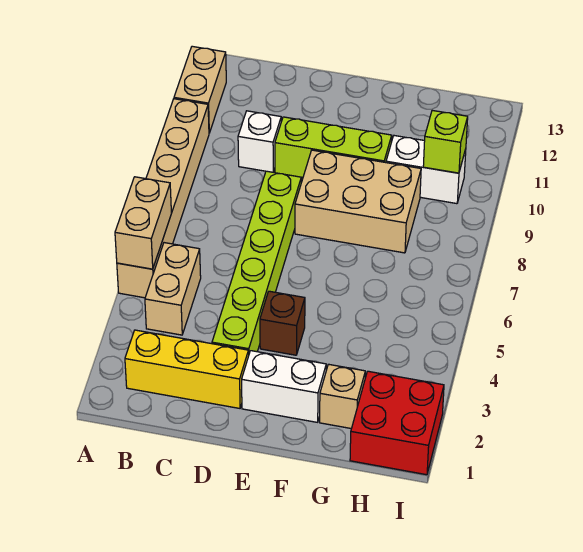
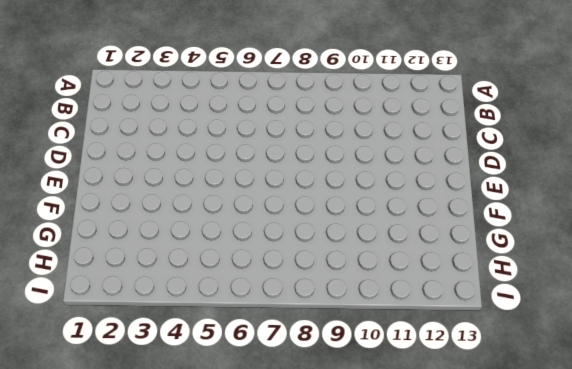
none -> tan 1x6 brick [117,99,209,298]
none -> tan 1x2 brick [174,46,226,133]
none -> yellow 1x3 brick [125,330,249,408]

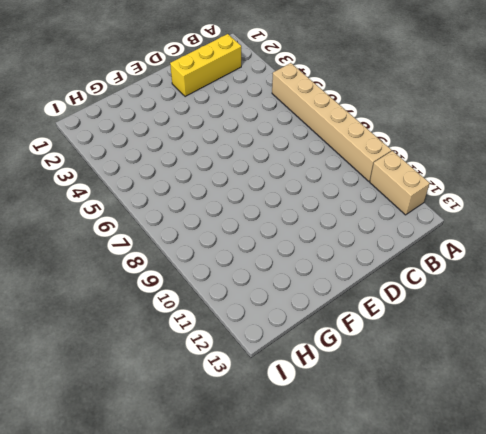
none -> tan 1x2 brick [145,243,201,335]
none -> white 1x1 brick [238,111,281,172]
none -> lime 1x6 brick [212,171,301,353]

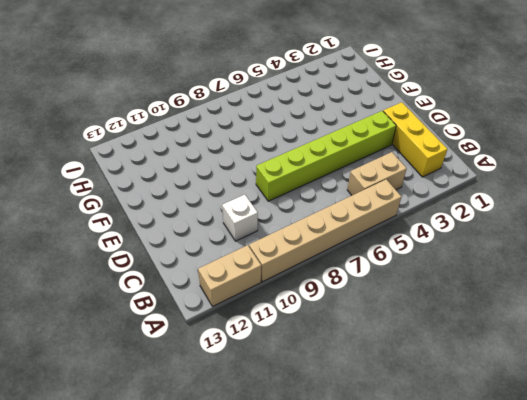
none -> lime 1x3 brick [275,117,392,177]
none -> white 1x2 brick [242,351,326,422]
none -> brown 1x1 brick [260,291,305,355]

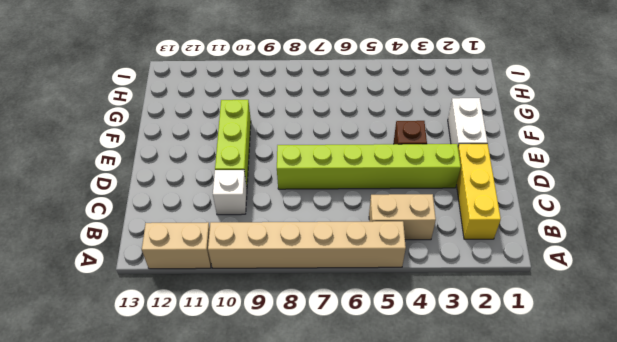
none -> tan 2x3 brick [295,150,421,253]
none -> tan 1x1 brick [320,364,365,429]
none -> white 1x2 brick [386,136,466,204]

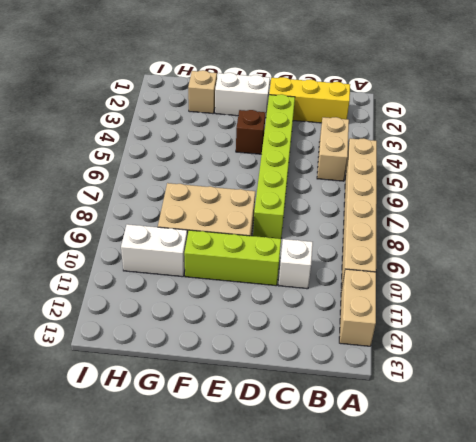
none -> red 2x2 brick [350,371,444,475]
none -> tan 1x2 brick [115,177,171,269]
none -> lime 1x1 brick [423,110,468,173]

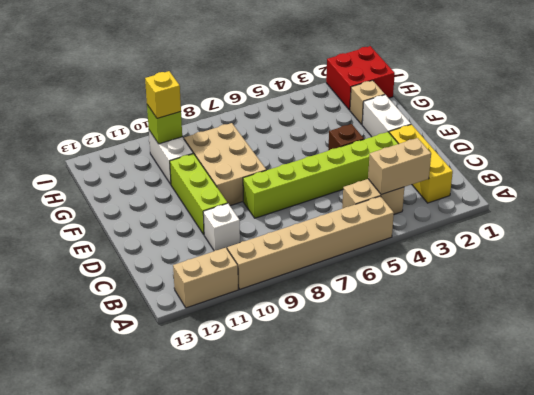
tan 1x2 brick [368,138,431,195] -> tan 1x2 brick moved to [115,177,171,269]
yellow 1x1 brick [145,71,181,118] -> none

